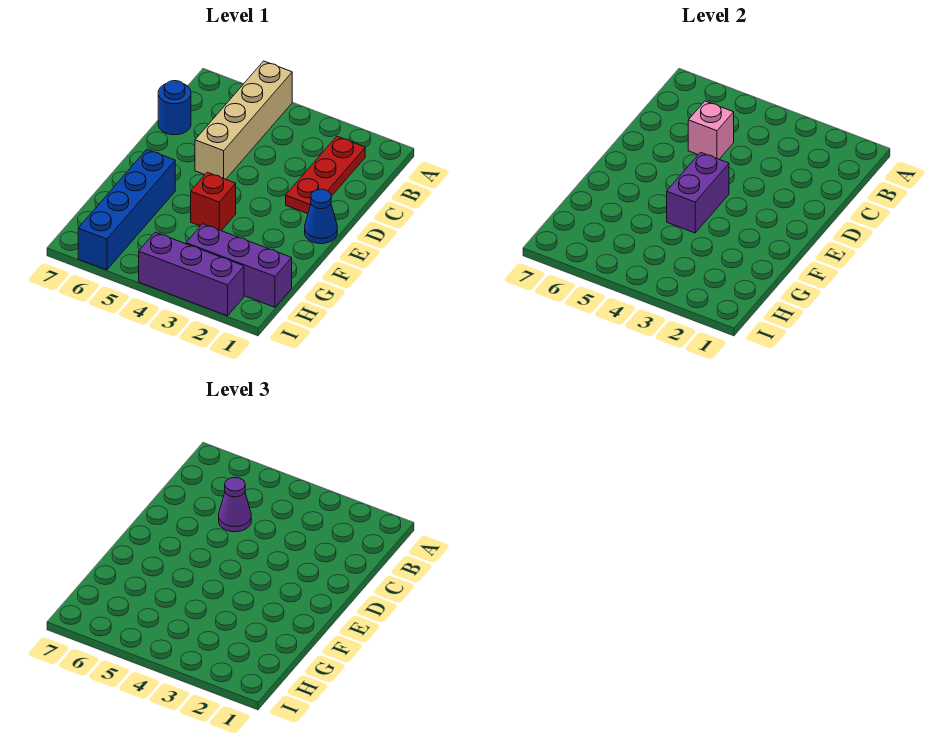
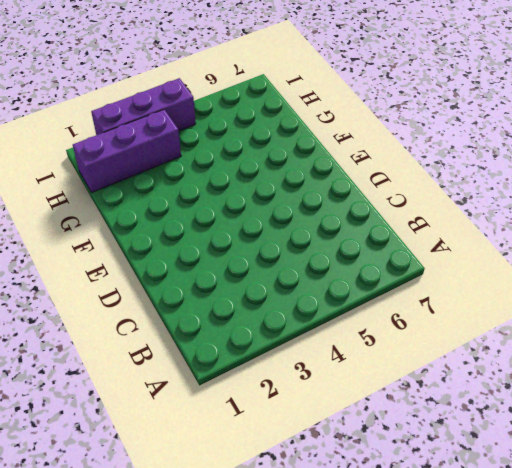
none -> tan 1x4 brick [195,61,292,179]
none -> red 1x3 plate [286,137,365,214]

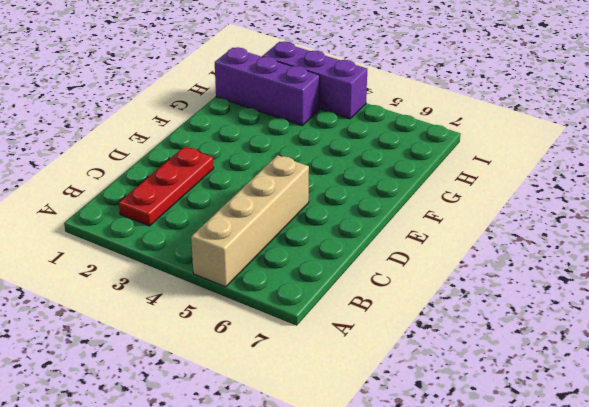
none -> blue 1x1 round brick [158,81,191,135]
none -> blue 1x1 cone [305,189,337,244]

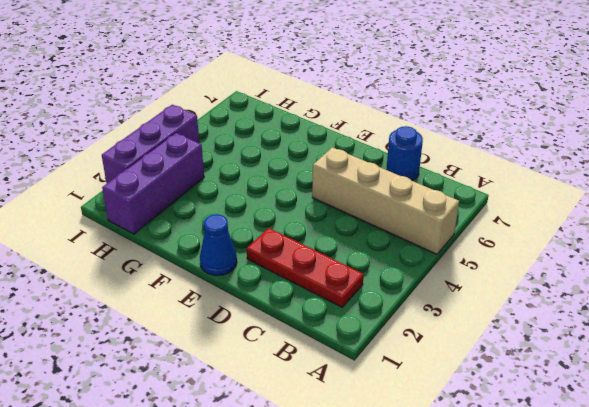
none -> red 1x1 brick [191,172,236,231]
none -> blue 1x4 brick [78,150,175,270]

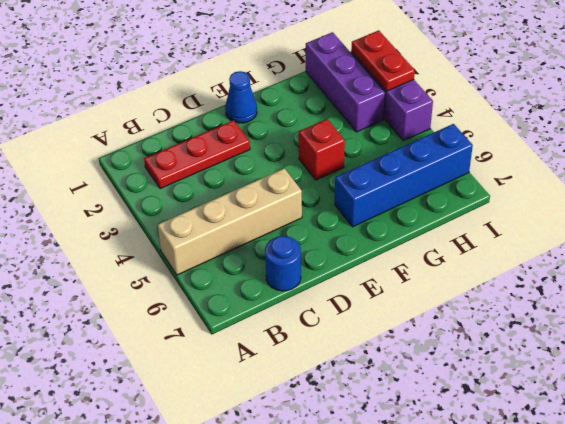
red 1x2 plate [351,30,415,91] -> none
none -> pink 1x1 brick [688,101,734,159]
none -> purple 1x2 brick [667,152,729,233]

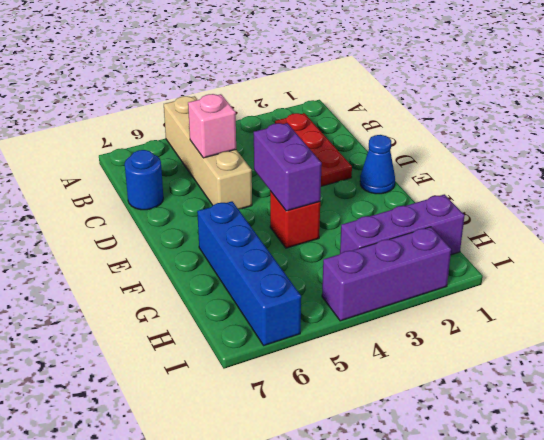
none -> purple 1x1 cone [219,478,251,532]

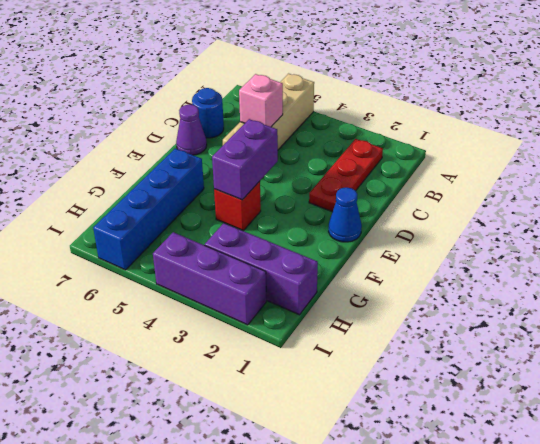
purple 1x1 cone [176,105,207,155] -> purple 1x1 cone moved to [219,478,251,532]

